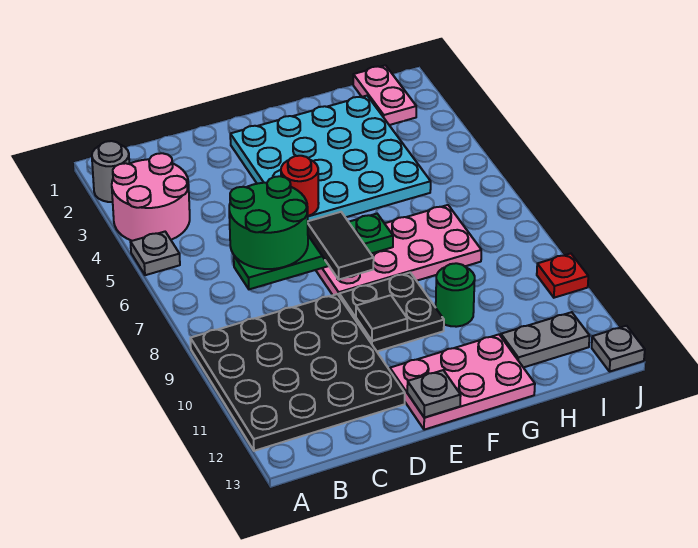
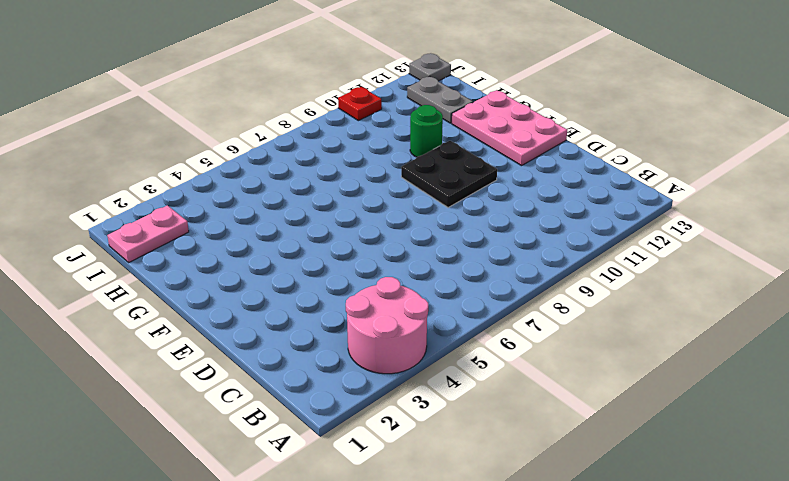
none -> grey 1x1 round brick [92,141,129,202]
none -> grey 1x1 plate [131,232,180,275]
none -> black 4x4 plate [190,294,405,451]

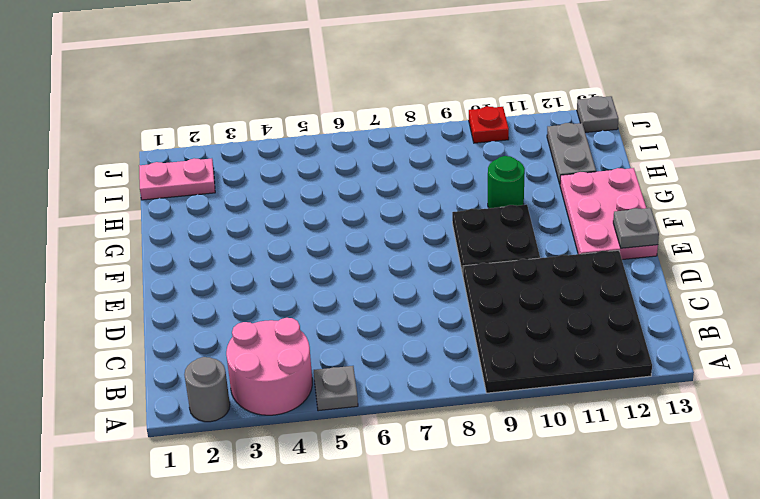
none -> cyan 4x4 plate [230,96,431,221]
none -> pink 2x4 plate [316,205,481,295]
none -> green 1x4 plate [234,214,393,289]

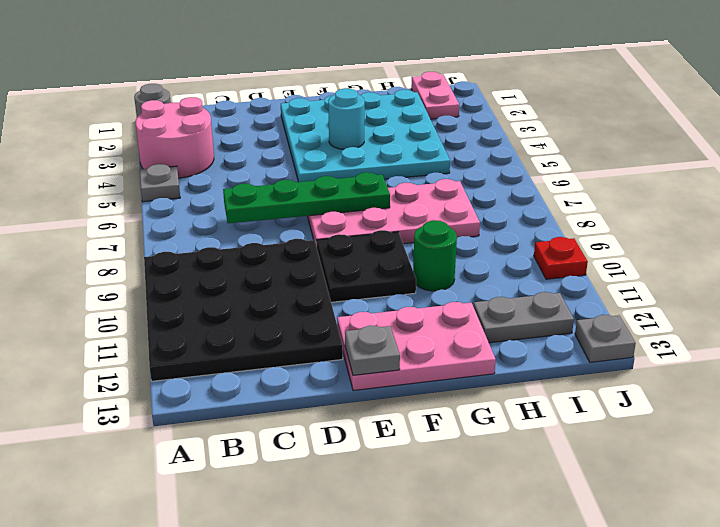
cyan 1x1 round brick [328,88,365,149] -> none
none -> red 1x1 round brick [281,156,319,216]
none -> black 1x1 tile [356,295,407,341]
none -> green 2x2 round brick [229,176,308,269]

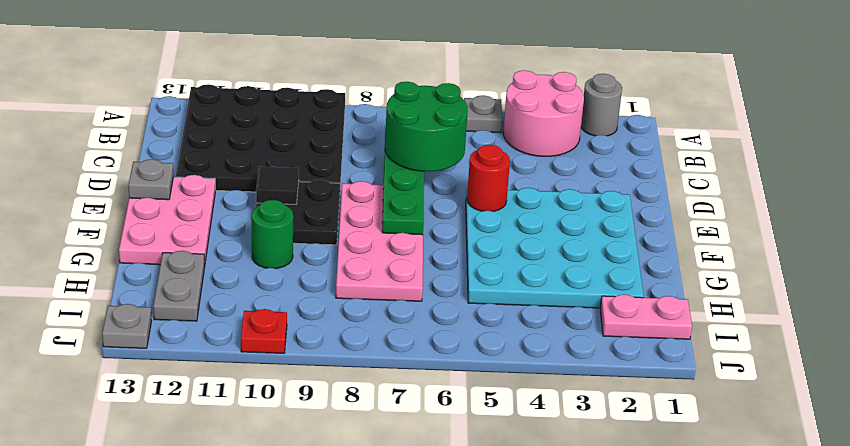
none -> black 1x2 tile [308,212,374,280]

